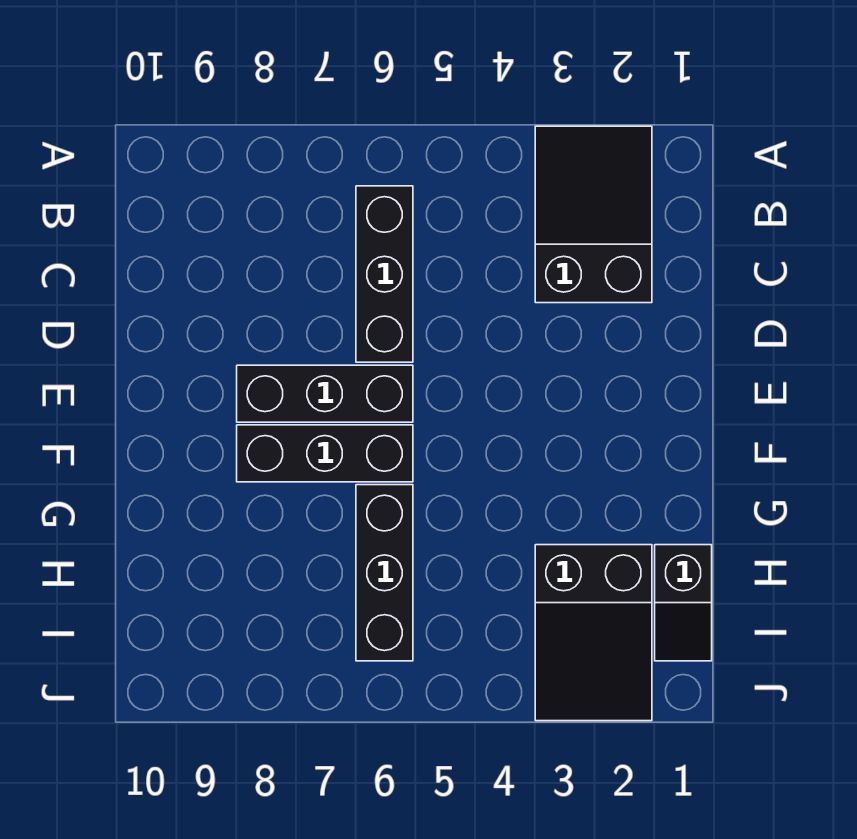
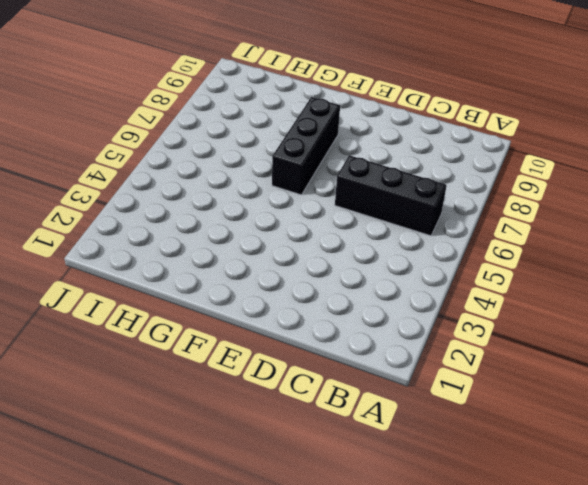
none -> black 2x3 slope [535,126,652,303]
none -> black 1x3 brick [237,365,413,422]

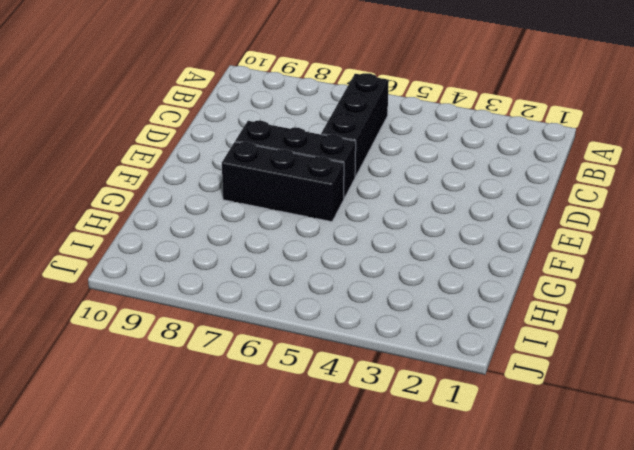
none -> black 2x3 slope [535,126,652,303]
none -> black 1x3 brick [356,485,413,661]

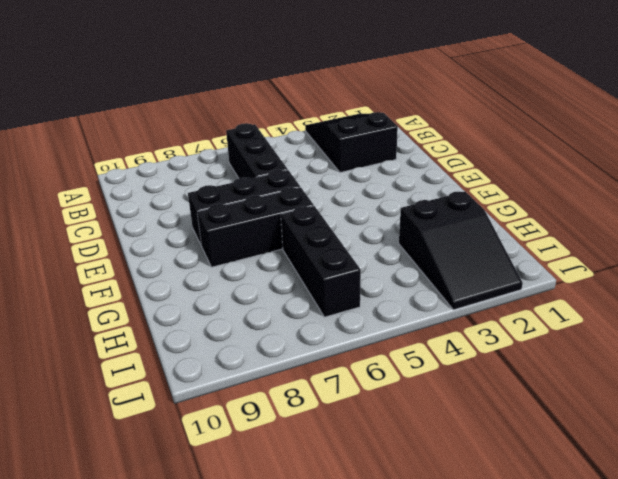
none -> black 1x2 slope [655,545,712,661]

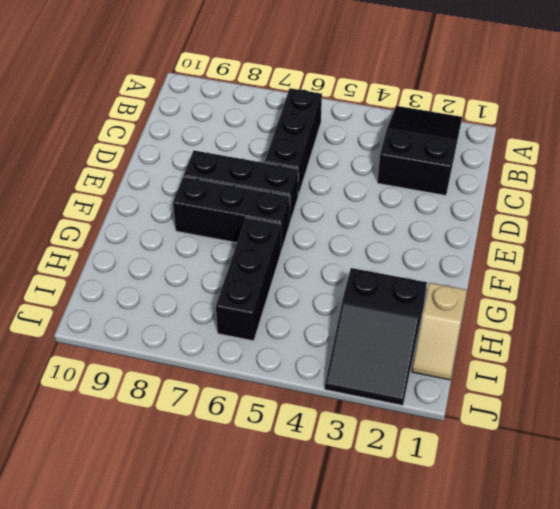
tan 1x2 slope [412,283,467,380] -> black 1x2 slope [655,545,712,661]

